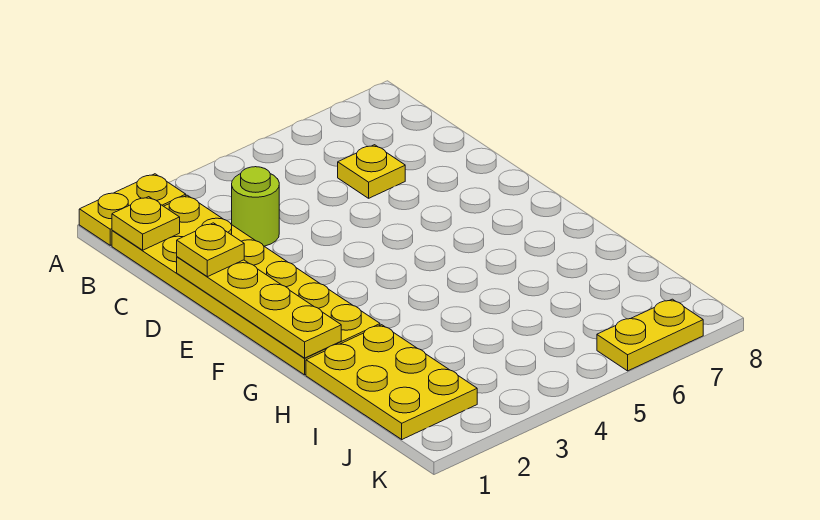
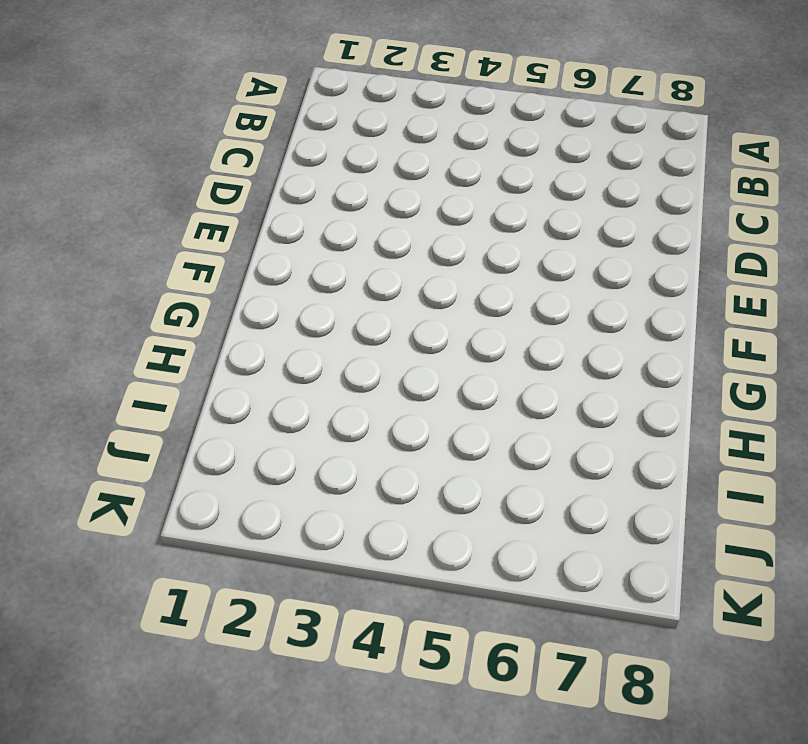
none -> yellow 1x2 plate [79,174,186,245]
none -> yellow 2x6 plate [112,195,380,375]

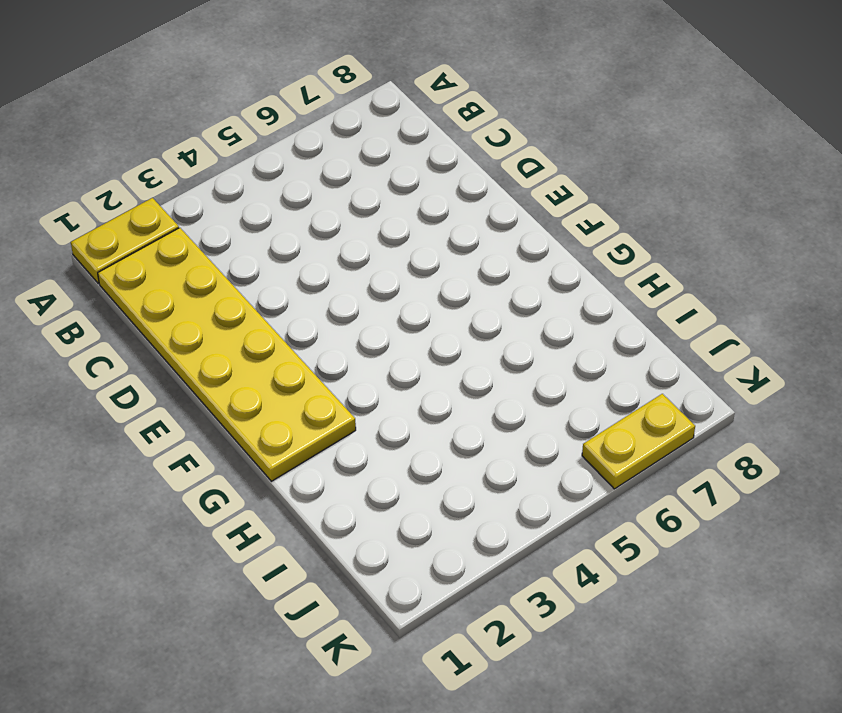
none -> lime 1x1 round brick [232,167,279,246]
none -> yellow 1x1 plate [338,145,405,198]

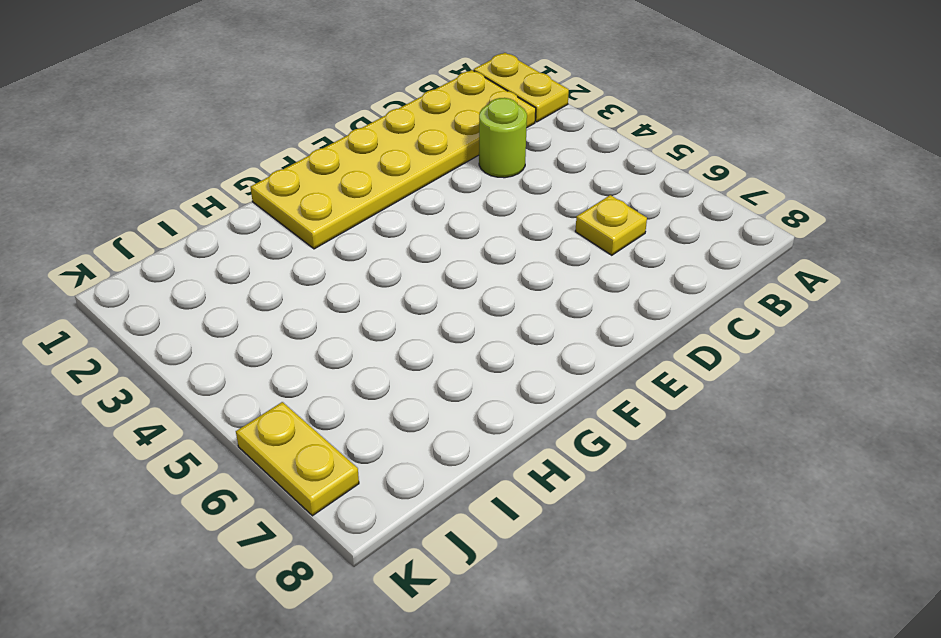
none -> yellow 2x3 plate [306,325,477,439]
none -> yellow 1x1 plate [112,197,180,250]

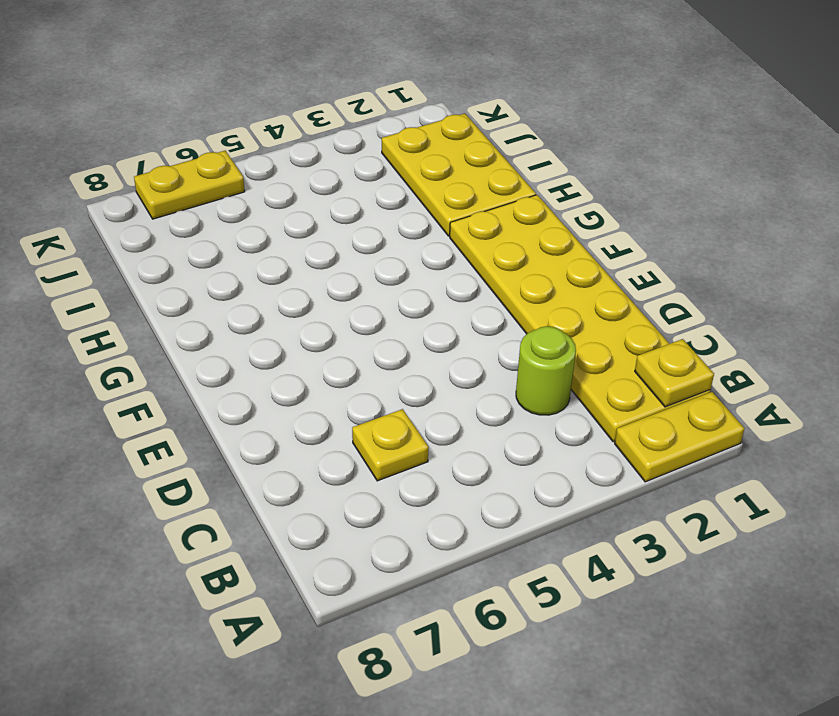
none -> yellow 1x4 plate [177,257,341,358]
none -> yellow 1x1 plate [177,223,244,277]

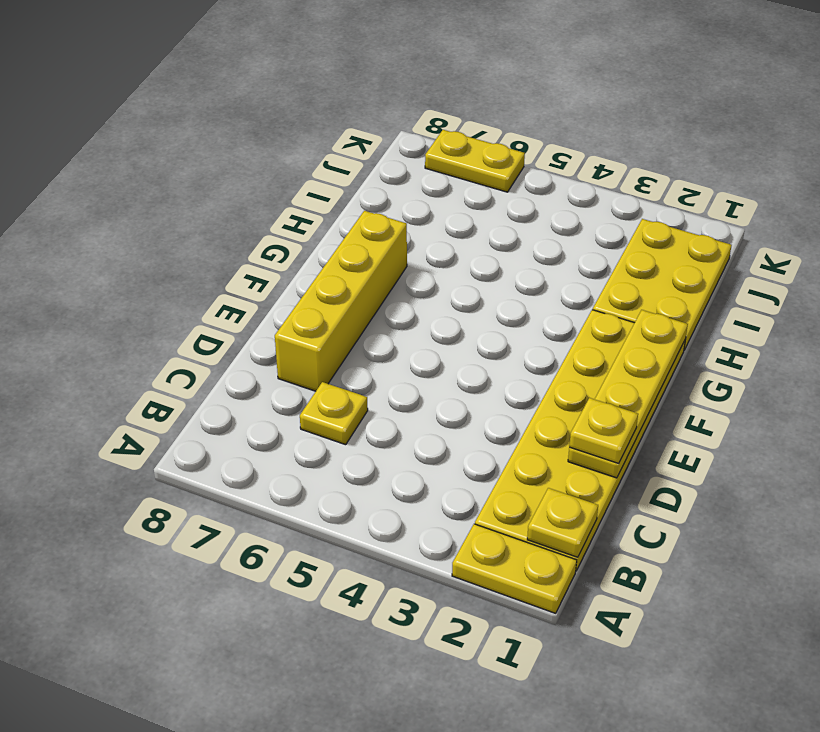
yellow 1x4 brick [275,211,407,391] -> none
none -> lime 1x1 round brick [232,167,279,246]

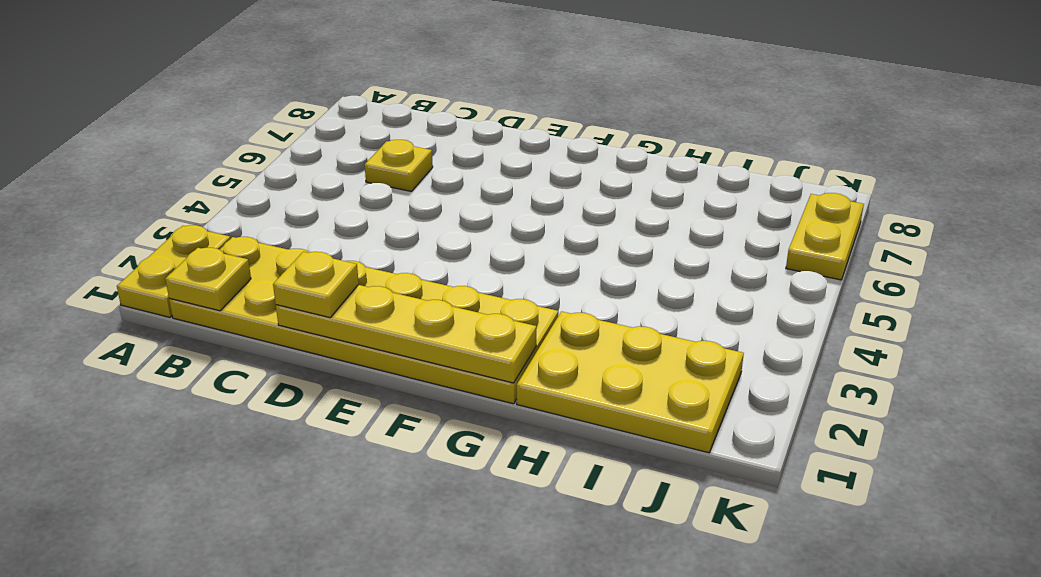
none -> lime 1x1 round brick [232,167,279,246]

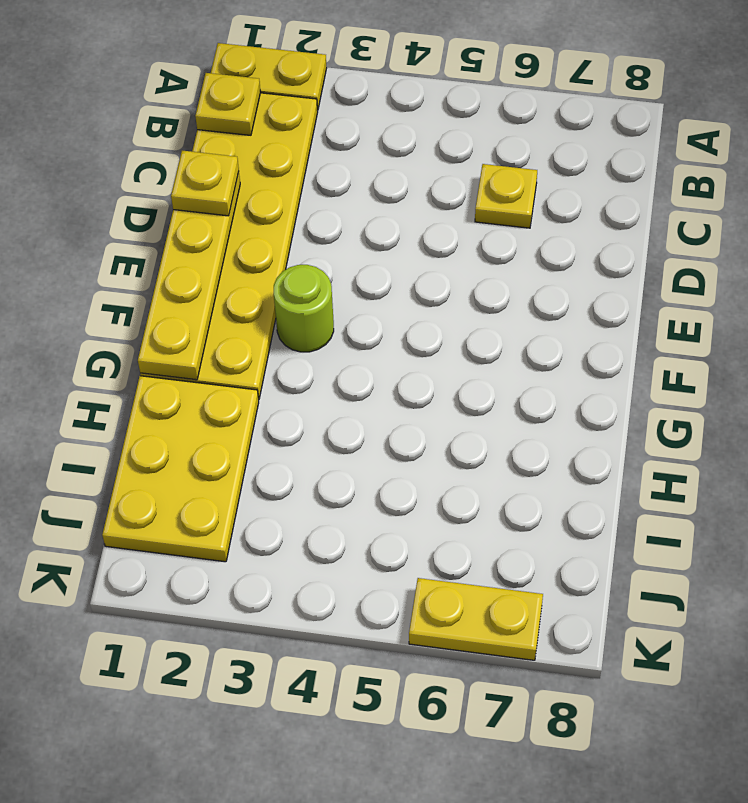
lime 1x1 round brick [274,265,334,352] -> lime 1x1 round brick moved to [232,167,279,246]

